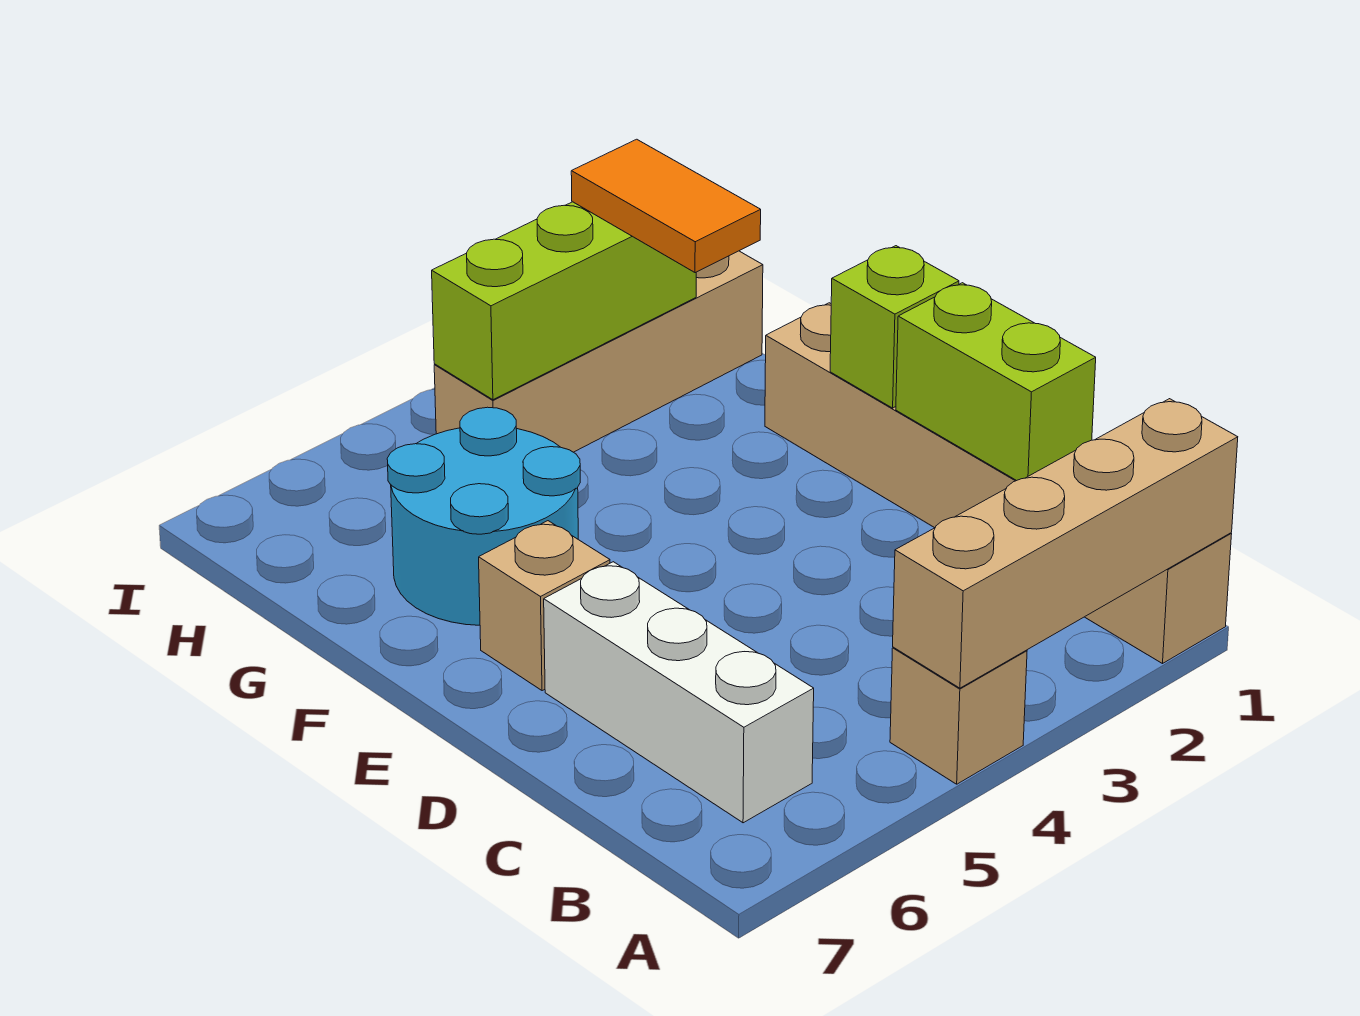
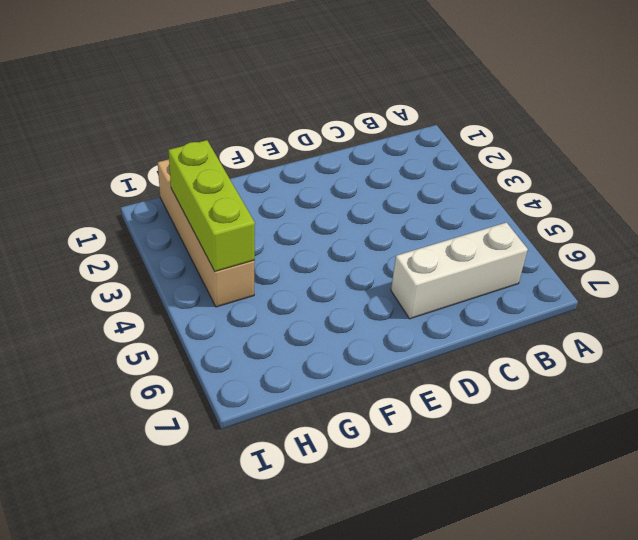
none -> tan 1x6 brick [765,303,1232,664]
none -> tan 1x1 brick [890,647,1027,784]

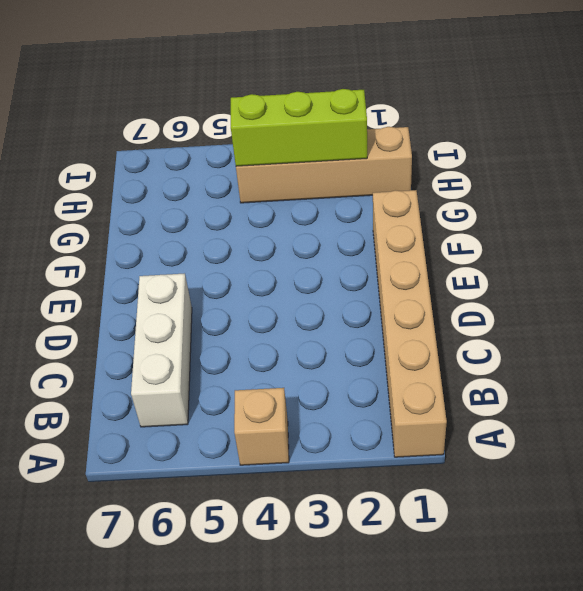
none -> tan 1x1 brick [479,521,610,691]
none -> cyan 2x2 round brick [387,407,580,625]

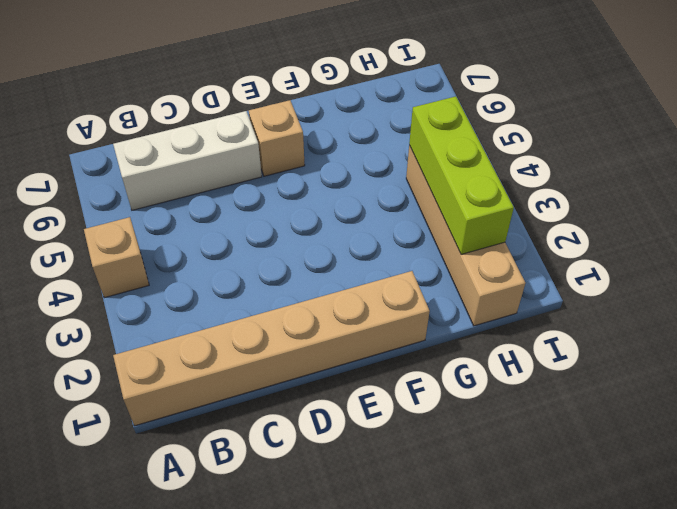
none -> cyan 2x2 round brick [387,407,580,625]
none -> tan 1x4 brick [893,399,1238,688]

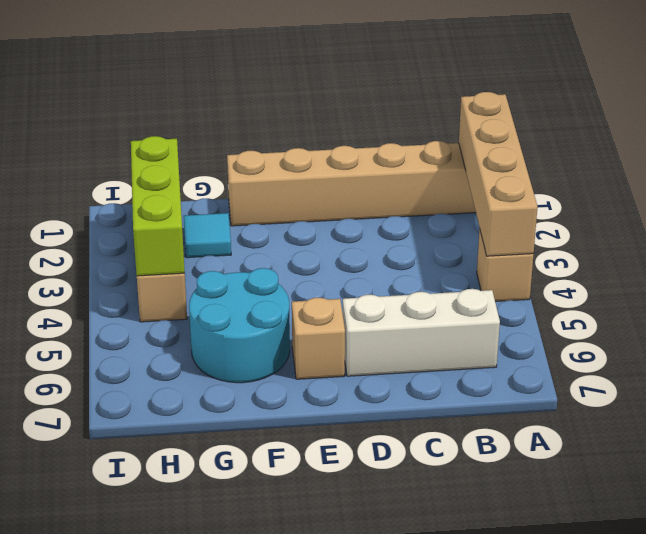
cyan 1x1 tile [184,213,231,258] -> none
none -> lime 1x2 brick [896,283,1096,481]
none -> lime 1x1 brick [830,246,959,408]

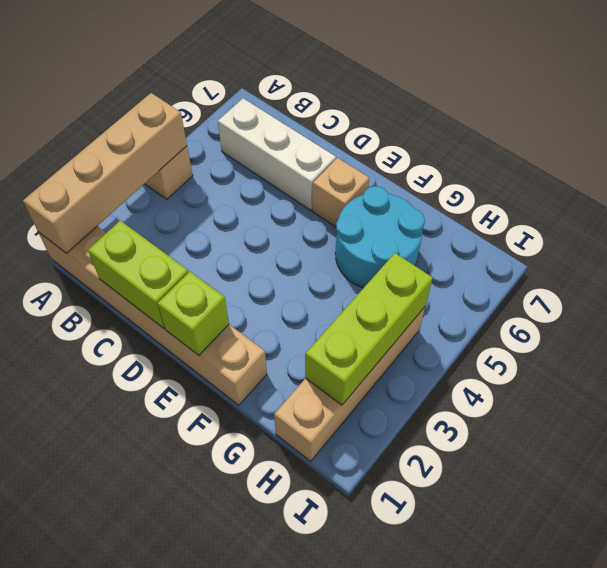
none -> orange 1x2 tile [571,139,761,273]

